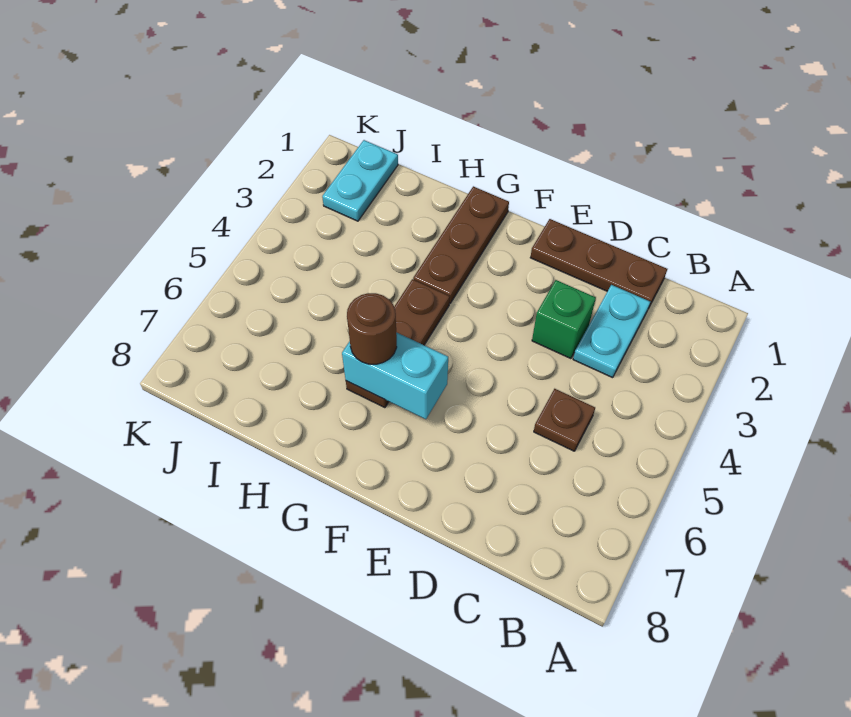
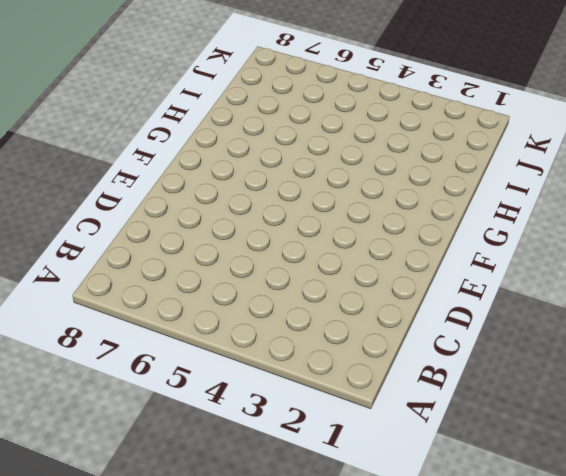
none -> brown 1x3 plate [530,219,667,309]
none -> cyan 1x2 plate [573,285,650,378]

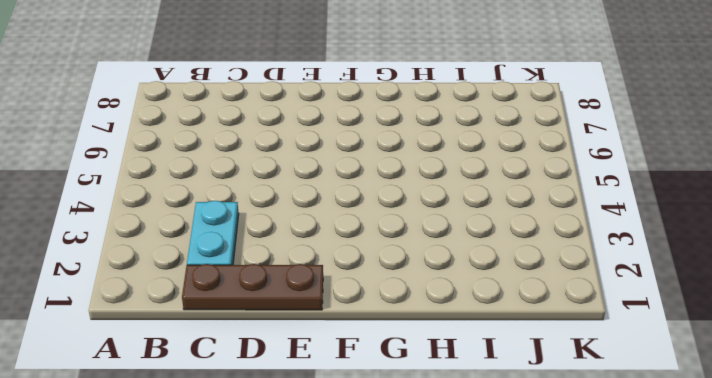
none -> brown 1x1 plate [534,389,595,451]
none -> green 1x1 brick [532,280,596,359]

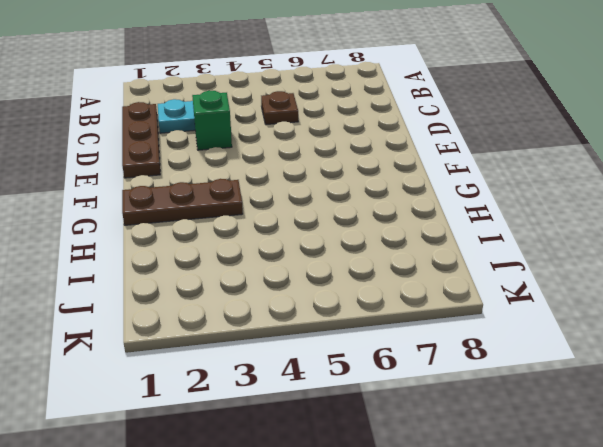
none -> brown 1x3 plate [346,279,450,408]
none -> cyan 1x2 plate [322,140,398,221]

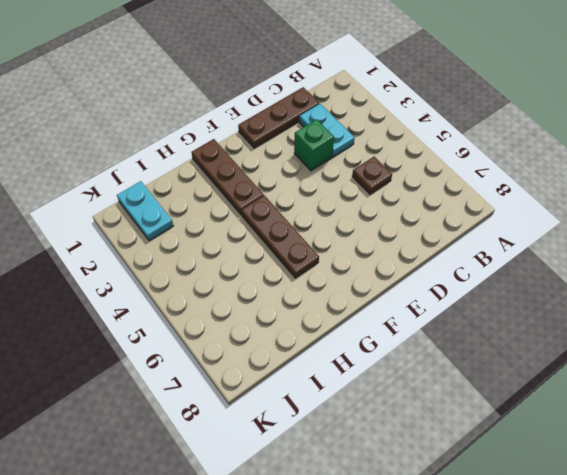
none -> cyan 1x2 brick [342,332,448,419]
none -> brown 1x1 round brick [347,293,397,364]

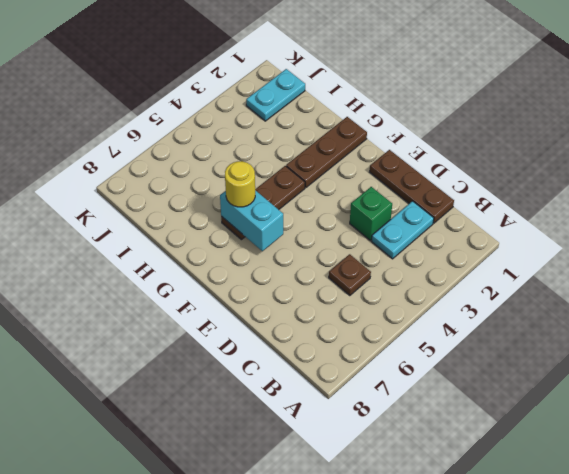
yellow 1x1 round brick [225,161,255,207] -> brown 1x1 round brick [347,293,397,364]

